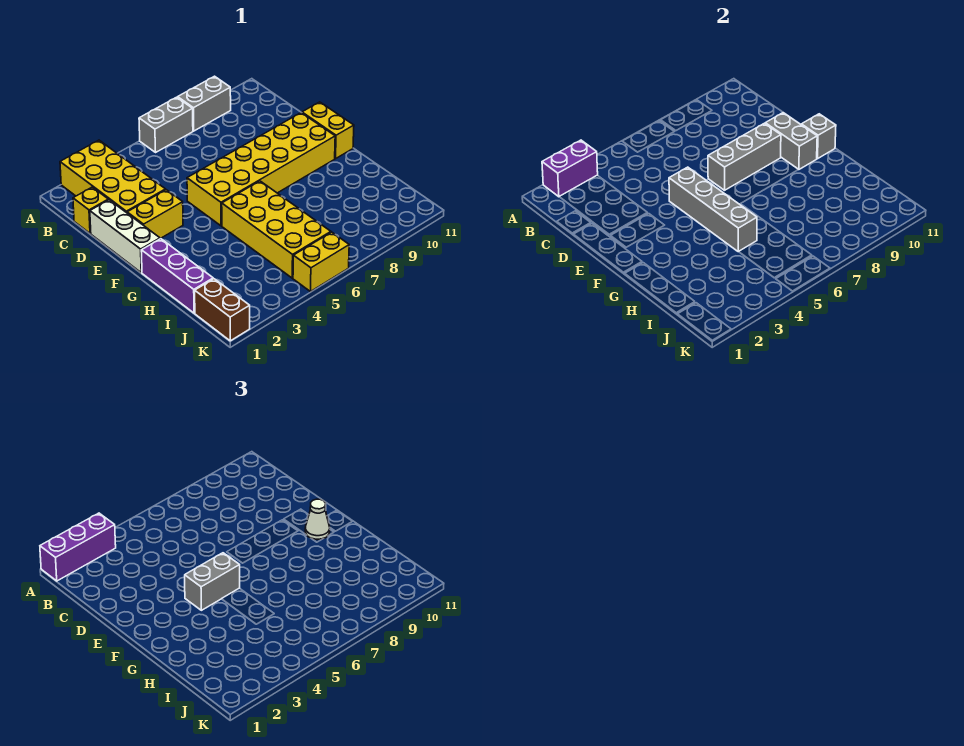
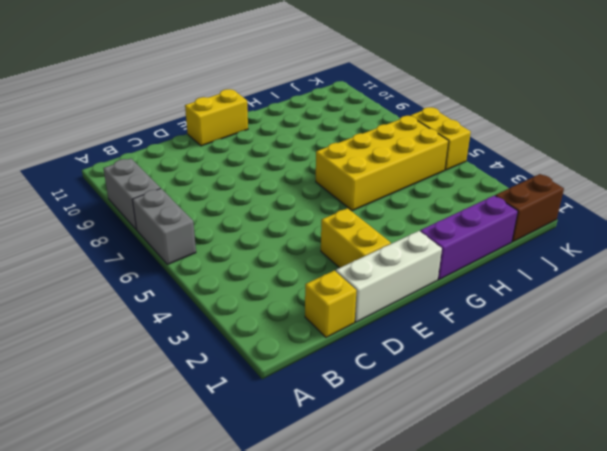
none -> yellow 2x4 brick [60,140,166,213]
none -> yellow 2x6 brick [187,113,335,226]
none -> purple 1x2 brick [542,140,598,197]

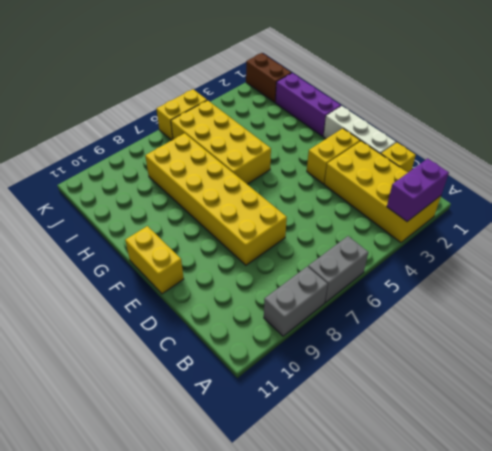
yellow 2x6 brick [145,133,287,265] -> yellow 2x6 brick turned to [187,113,335,226]
none -> grey 1x4 brick [669,167,757,252]
none -> grey 1x3 brick [708,123,781,190]
none -> grey 1x2 brick [765,113,817,170]

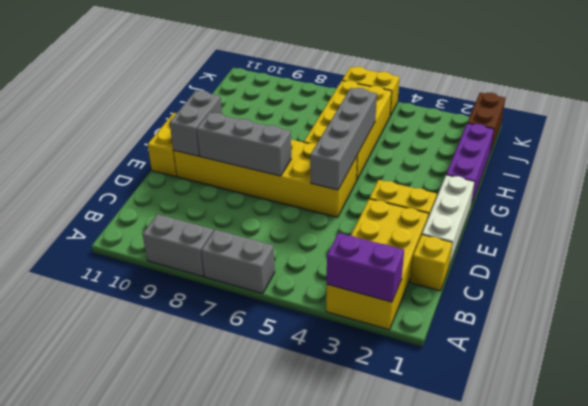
none -> grey 1x1 brick [801,114,836,159]
none -> purple 1x3 brick [40,513,116,581]
none -> grey 1x2 brick [185,553,240,610]

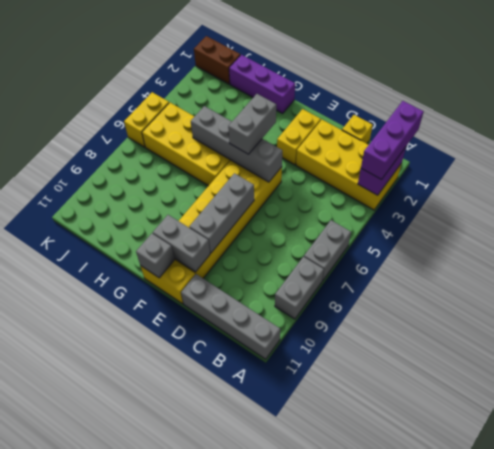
grey 1x4 brick [181,274,280,359] -> none
none -> white 1x3 brick [90,200,160,273]
none -> white 1x1 cone [305,499,330,539]

